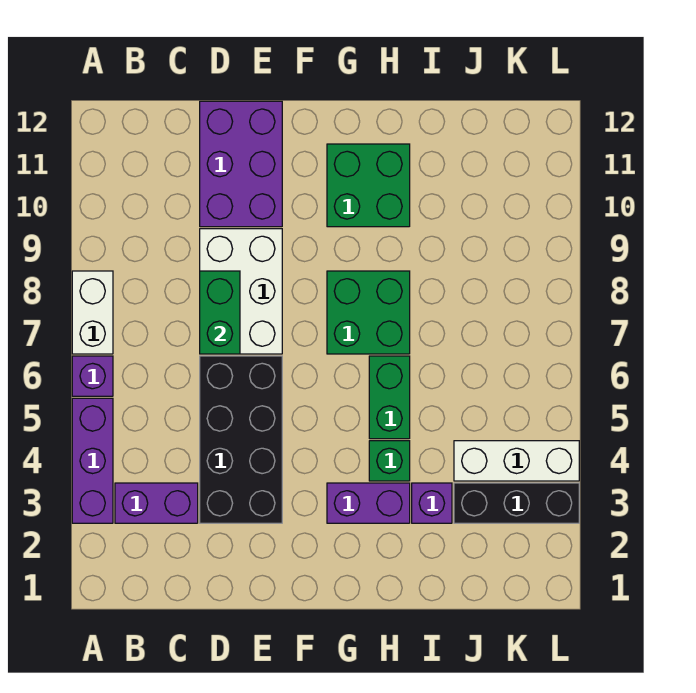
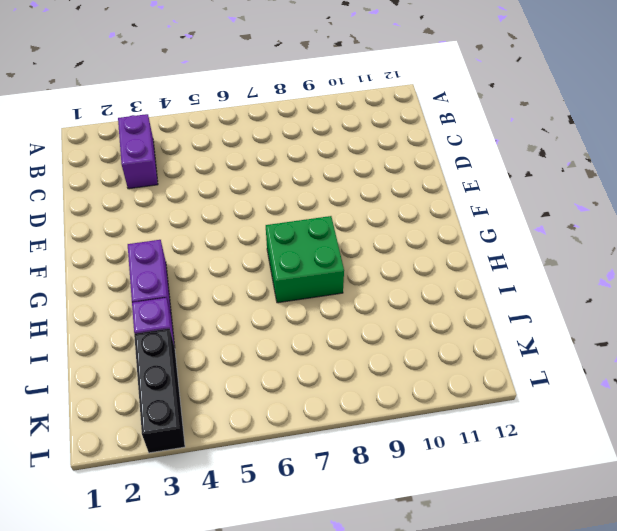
none -> purple 1x3 brick [72,398,113,523]
none -> purple 1x1 brick [72,356,113,396]
none -> white 1x2 brick [72,271,113,354]

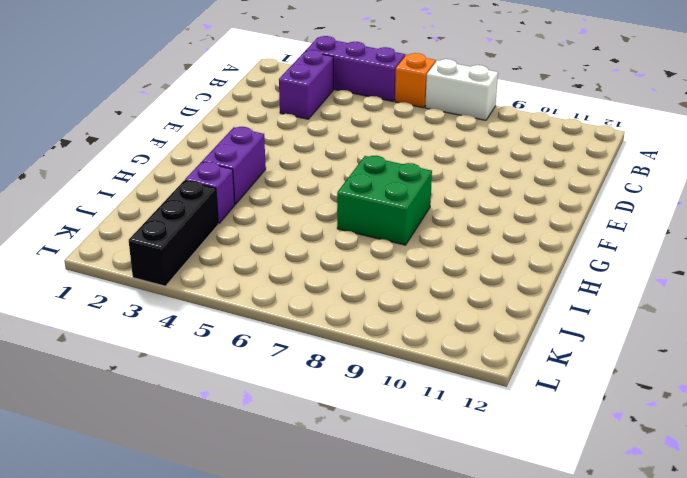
orange 1x1 brick [395,53,436,108] -> purple 1x1 brick [72,356,113,396]
none -> black 2x4 brick [200,356,282,523]
none -> white 2x3 brick [200,229,282,354]
none -> purple 2x3 brick [200,101,282,227]

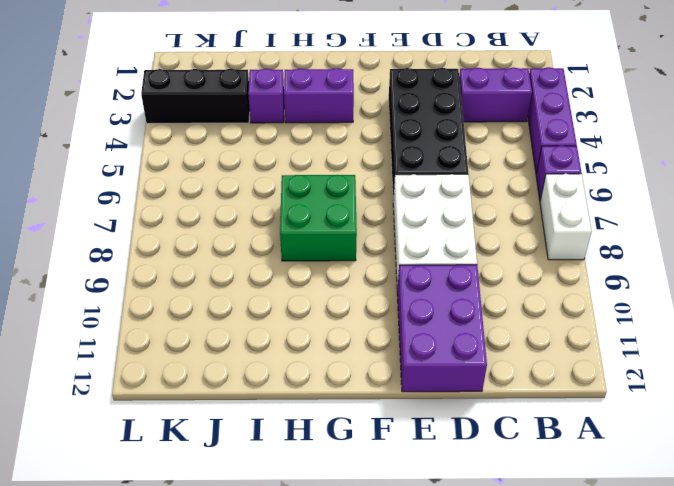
none -> green 2x2 brick [327,144,410,227]
none -> green 1x1 brick [369,441,410,481]
none -> green 1x2 brick [369,356,410,439]

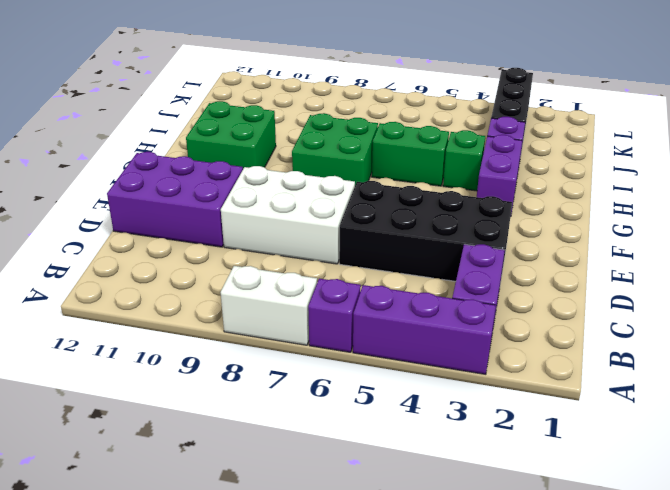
none -> white 1x3 brick [454,441,579,481]
none -> green 1x2 brick [200,271,240,354]

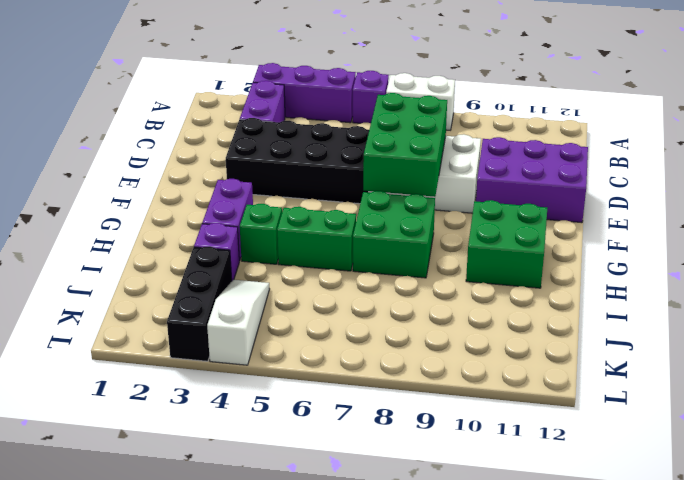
green 2x3 brick [363,93,447,197] -> green 1x2 brick [200,271,240,354]
white 1x3 slope [207,280,270,365] -> white 1x3 brick [454,441,579,481]

